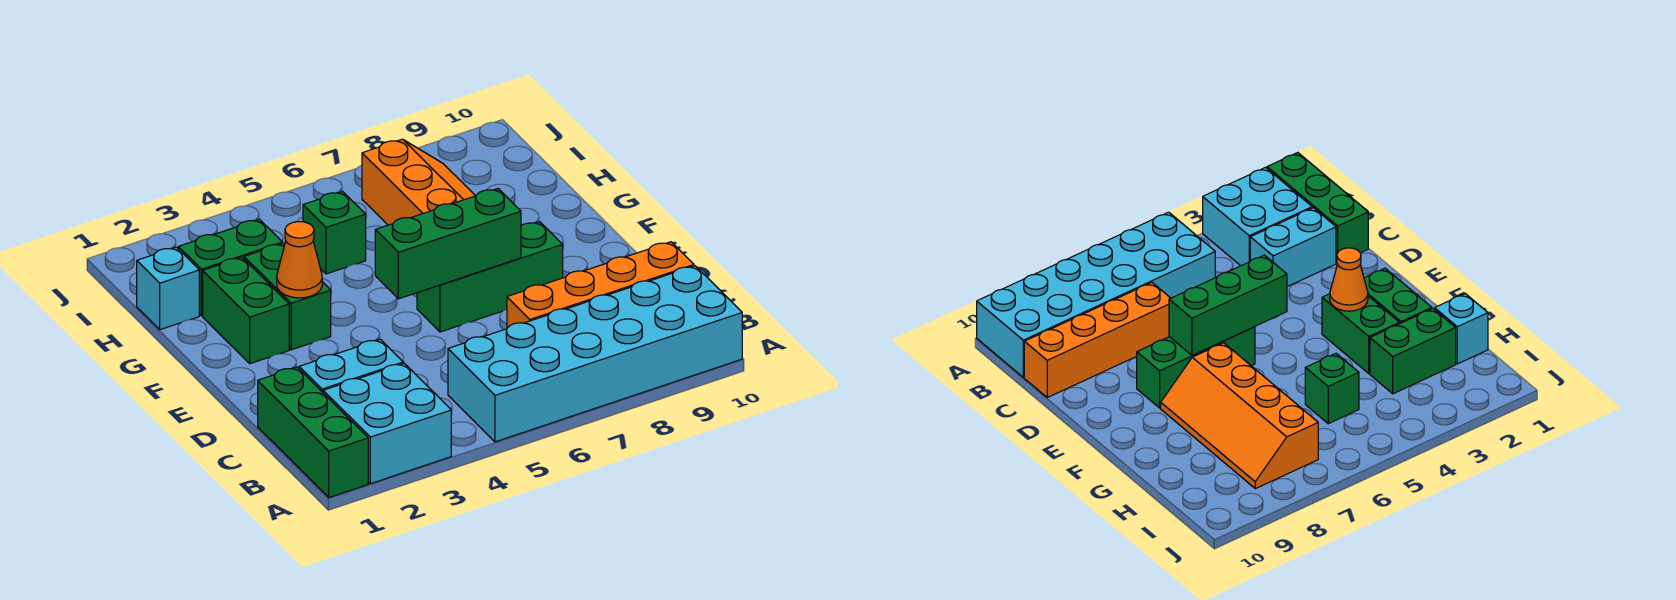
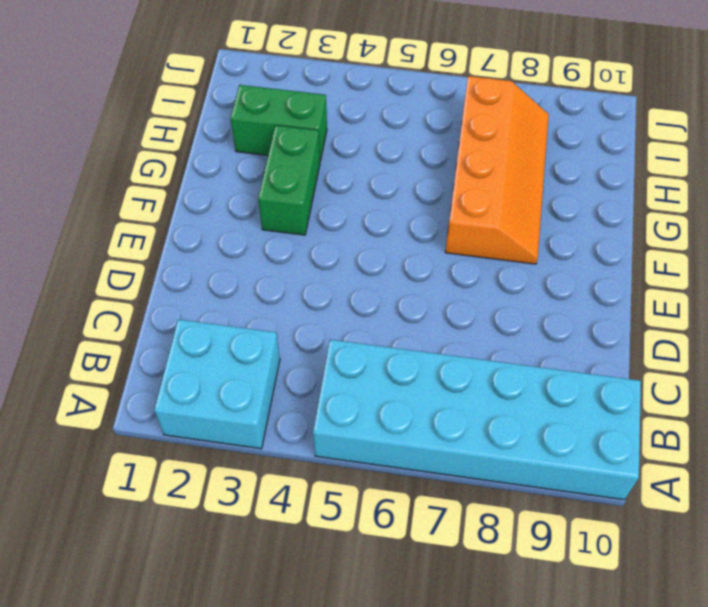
none -> green 1x3 brick [258,367,368,497]
none -> cyan 1x2 brick [299,339,403,392]
none -> orange 1x4 brick [507,242,694,328]

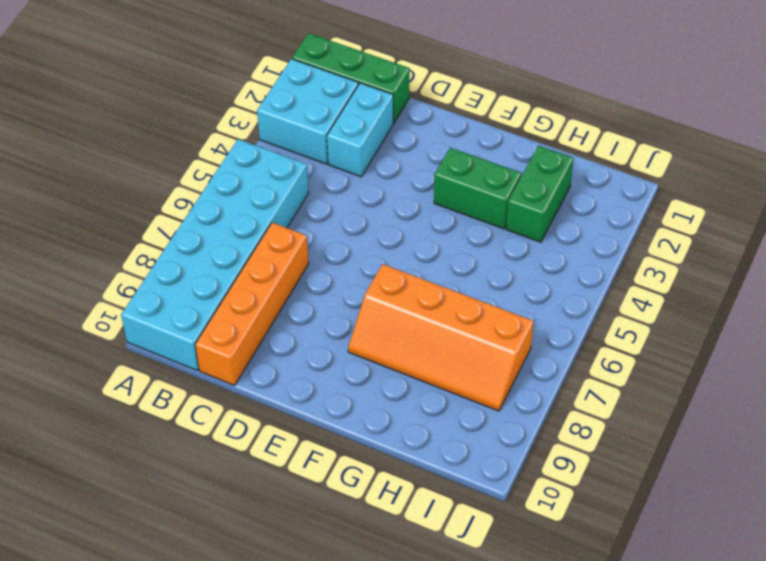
none -> green 1x3 brick [417,222,563,332]
none -> green 1x2 brick [203,257,289,364]
none -> cyan 1x1 brick [137,247,199,330]

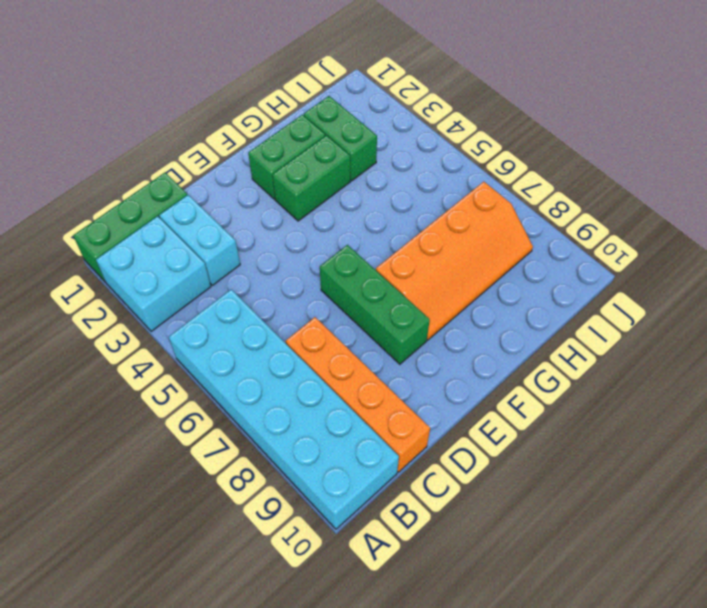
none -> cyan 1x1 brick [137,247,199,330]
none -> green 1x1 brick [303,192,366,274]
none -> green 1x3 brick [375,189,521,299]

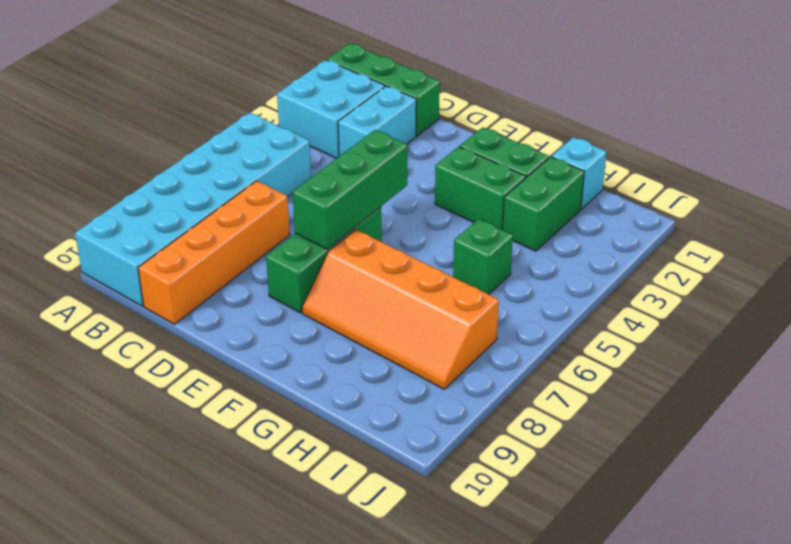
none -> orange 1x1 cone [277,222,322,298]

